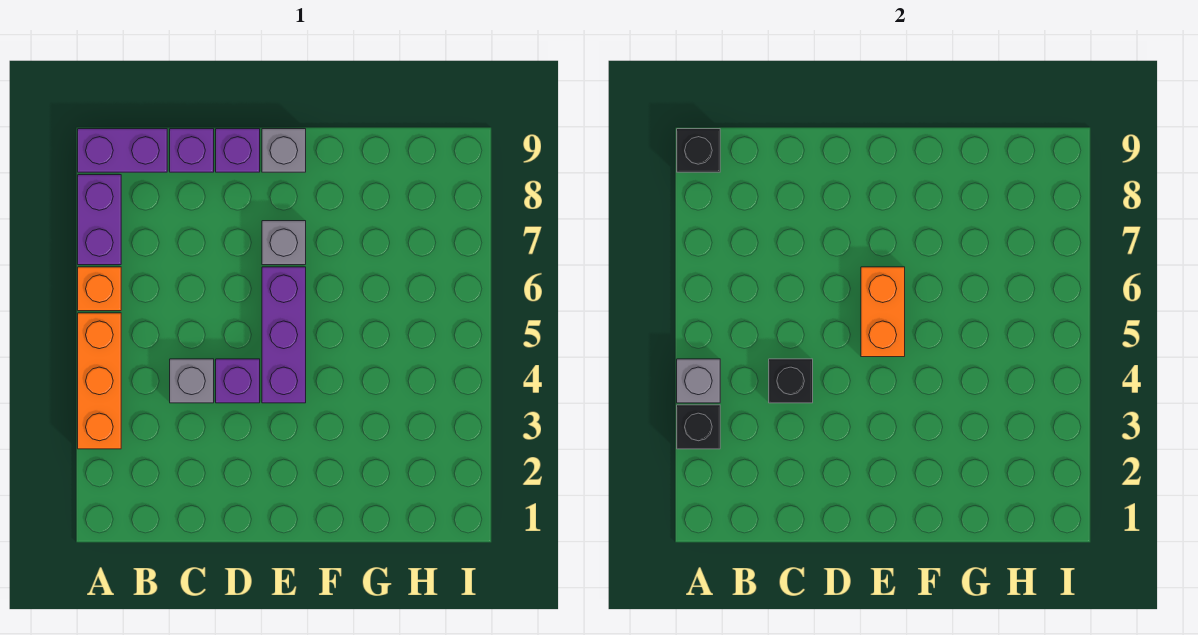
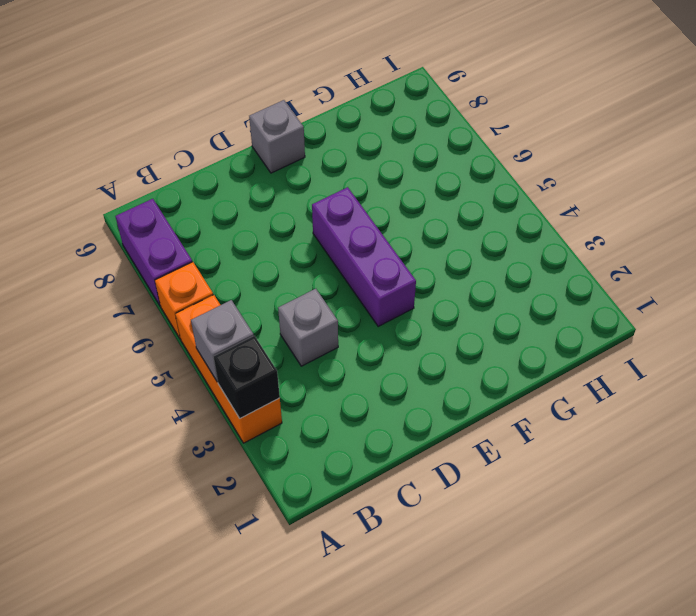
none -> purple 1x2 brick [78,129,167,172]
none -> purple 1x1 brick [170,129,214,172]
none -> purple 1x1 brick [216,359,260,403]

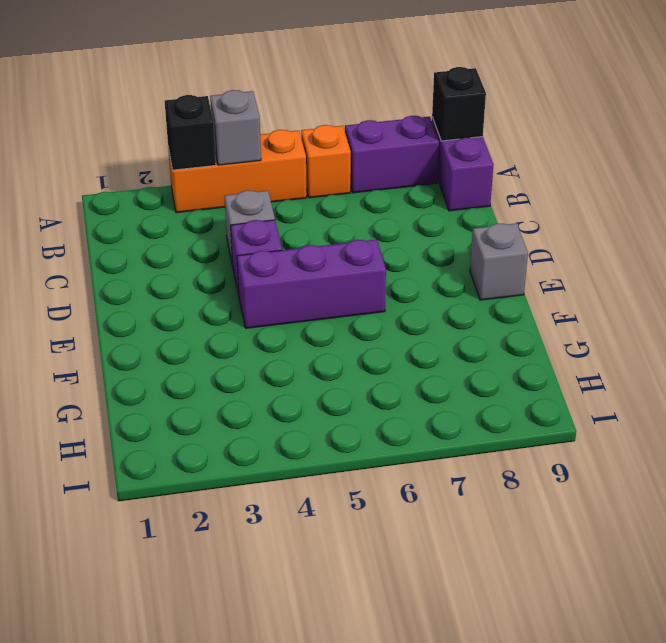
none -> purple 1x1 brick [170,129,214,172]
none -> purple 1x1 brick [216,129,260,172]
none -> grey 1x1 brick [262,221,306,265]

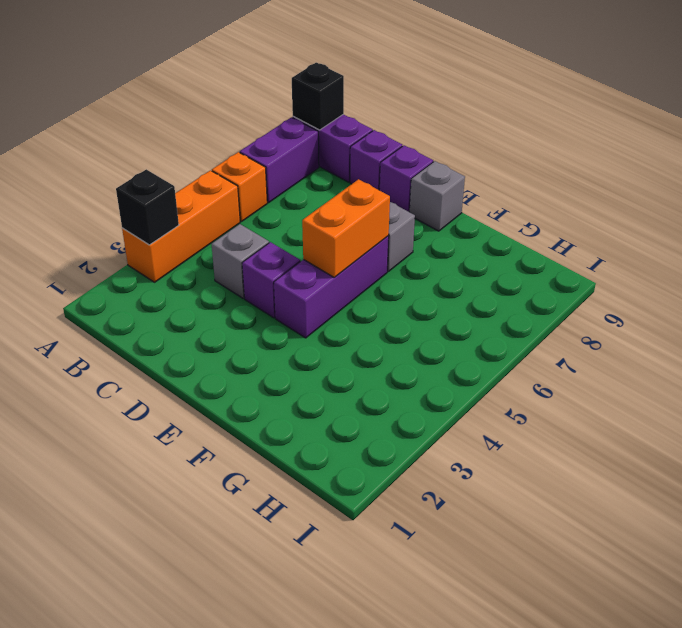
none -> grey 1x1 brick [677,359,720,403]
none -> black 1x1 brick [769,359,813,403]

